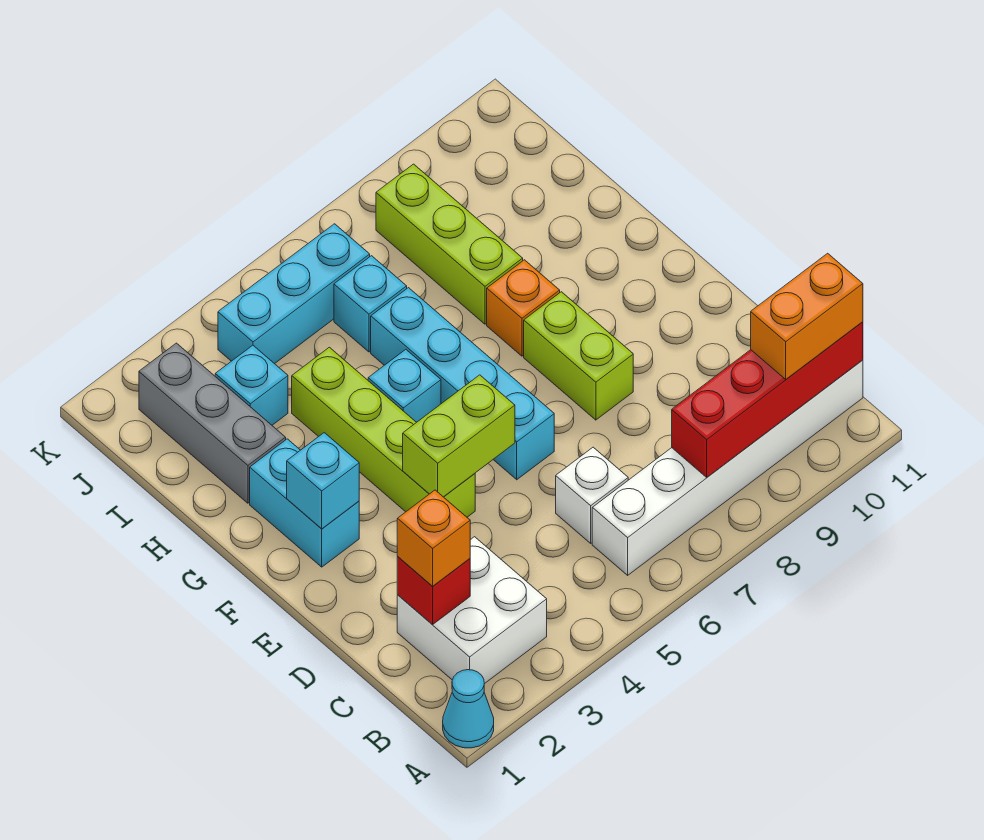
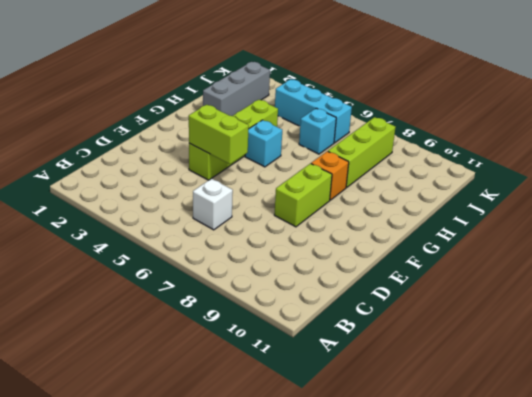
none -> cyan 1x1 cone [443,670,494,748]
none -> white 2x2 brick [397,537,547,684]
none -> white 1x6 brick [592,360,863,575]

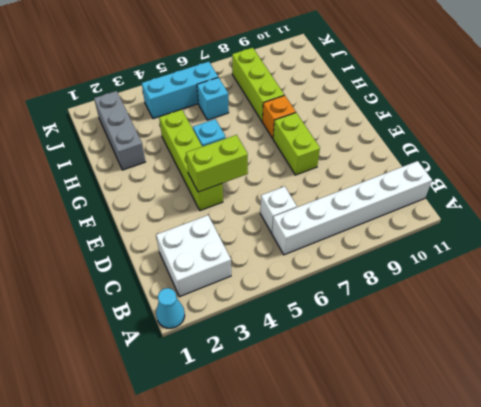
none -> cyan 1x4 brick [371,288,554,480]
none -> cyan 1x2 brick [250,439,359,567]
none -> cyan 1x1 brick [215,345,288,425]

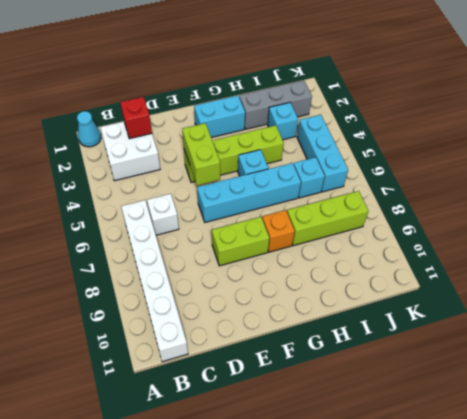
none -> red 1x4 brick [672,322,863,477]
none -> cyan 1x1 brick [287,433,359,529]
none -> orange 1x2 brick [751,253,863,379]

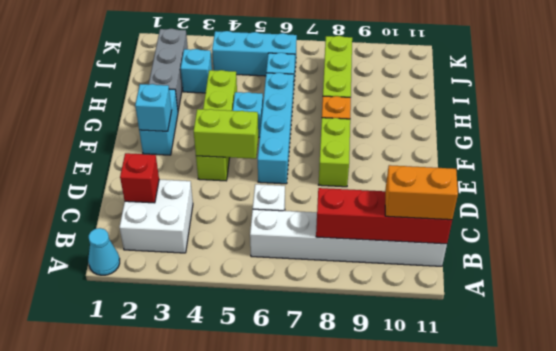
none -> orange 1x1 brick [397,490,470,586]

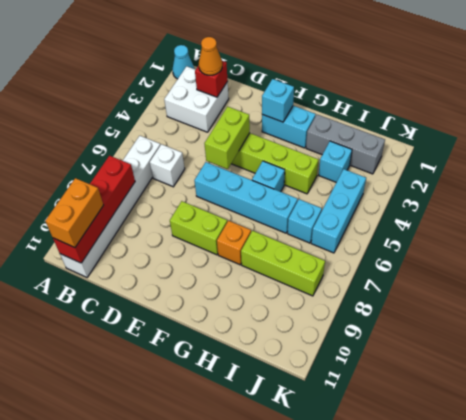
orange 1x1 cone [199,37,222,75] -> orange 1x1 brick [397,490,470,586]

